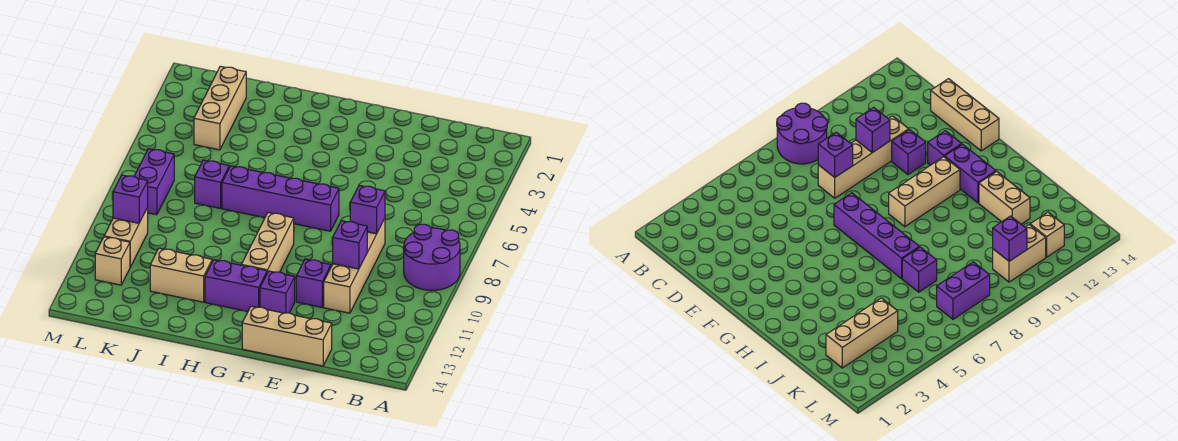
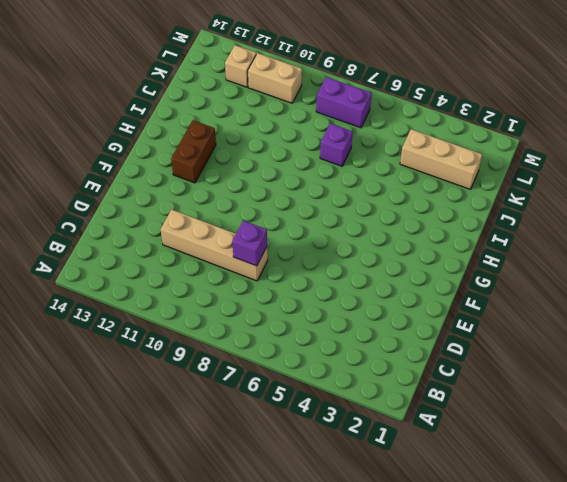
brown 1x2 brick [171,120,216,183] -> purple 1x2 brick [205,260,267,311]
none -> purple 2x2 round brick [404,224,460,290]
none -> tan 1x3 brick [242,306,332,366]
none -> purple 1x1 brick [296,259,331,307]

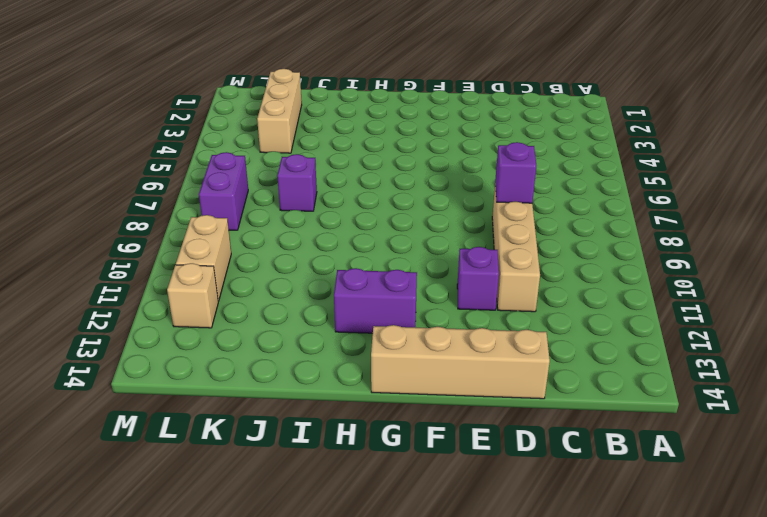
tan 1x4 brick [371,325,550,399] -> tan 1x3 brick [242,306,332,366]
none -> purple 2x2 round brick [404,224,460,290]
none -> purple 1x4 brick [222,166,339,231]
none -> purple 1x1 brick [260,271,295,313]

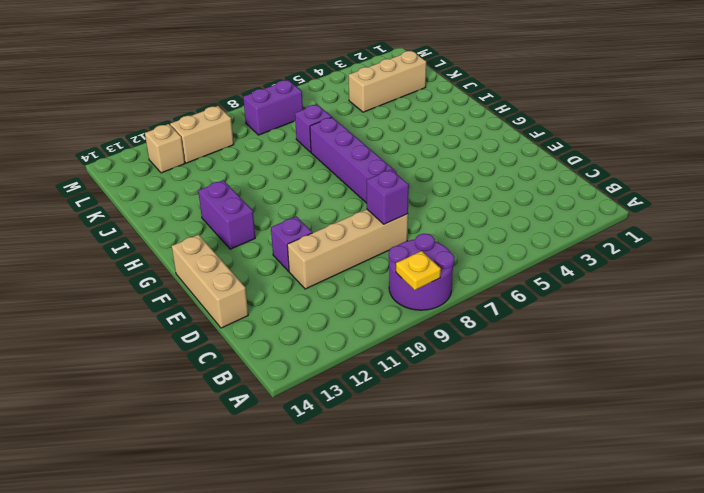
yellow 1x1 plate [396,251,441,290] -> none
none -> purple 1x1 brick [260,271,295,313]
none -> tan 1x3 brick [242,213,294,273]
none -> tan 1x2 brick [150,248,212,302]

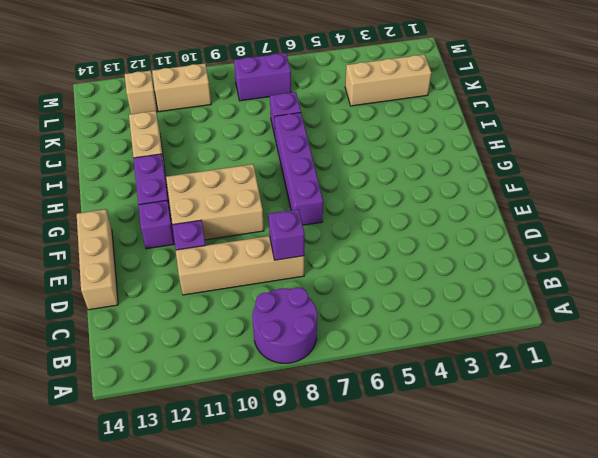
tan 2x3 brick [166,164,264,240] -> tan 1x3 brick [242,213,294,273]
none -> purple 1x1 brick [333,221,367,269]
none -> purple 1x1 brick [113,175,148,223]

